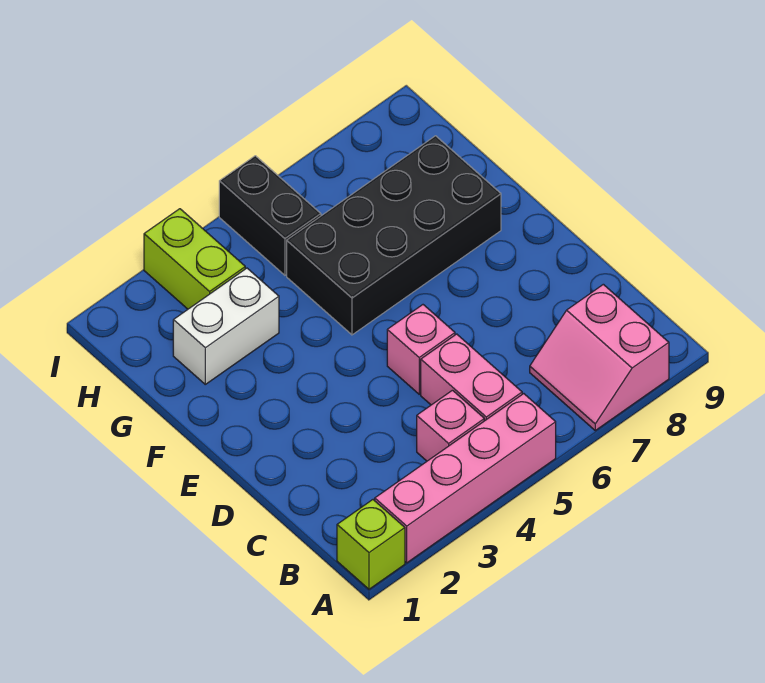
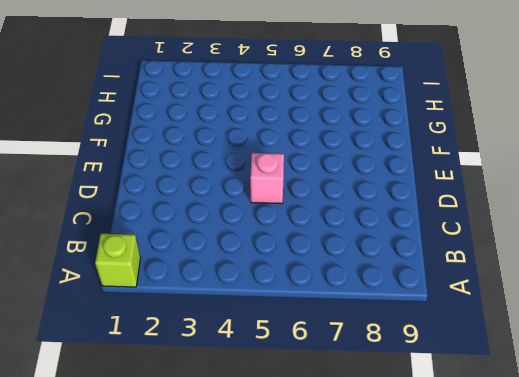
none -> pink 1x4 brick [375,394,556,563]
none -> pink 2x2 slope [530,284,669,430]

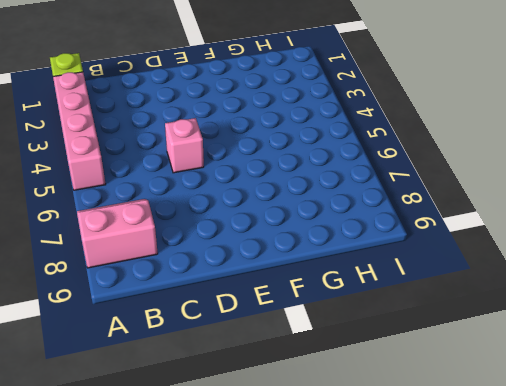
none -> pink 1x1 brick [417,390,484,461]
none -> pink 1x2 brick [421,334,522,421]

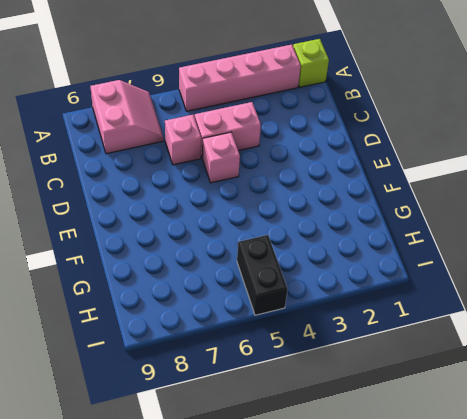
pink 1x2 brick [195,102,261,158] -> pink 1x2 brick turned to [421,334,522,421]
pink 1x1 brick [165,115,201,165] -> pink 1x1 brick moved to [417,390,484,461]
none -> black 2x4 brick [287,136,501,335]
none -> white 1x2 brick [173,268,279,384]

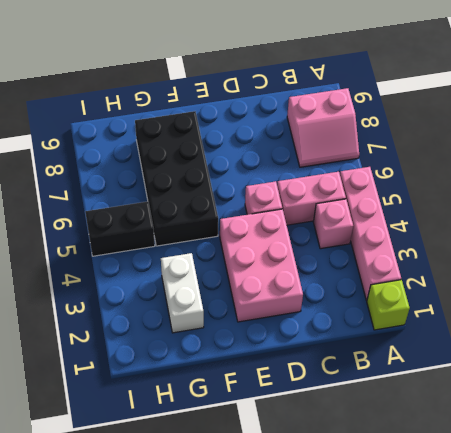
pink 2x3 brick [220,209,303,322] -> none
none -> lime 1x2 brick [144,209,245,309]

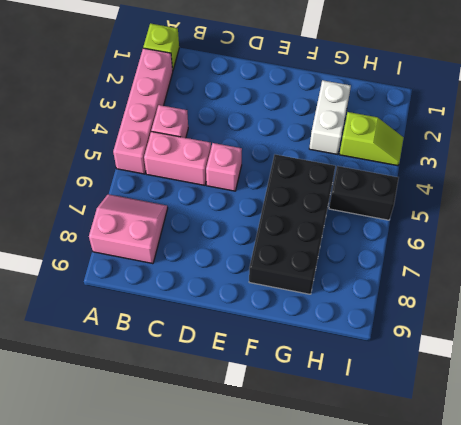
lime 1x2 slope [339,112,404,166] -> lime 1x2 brick [144,209,245,309]

